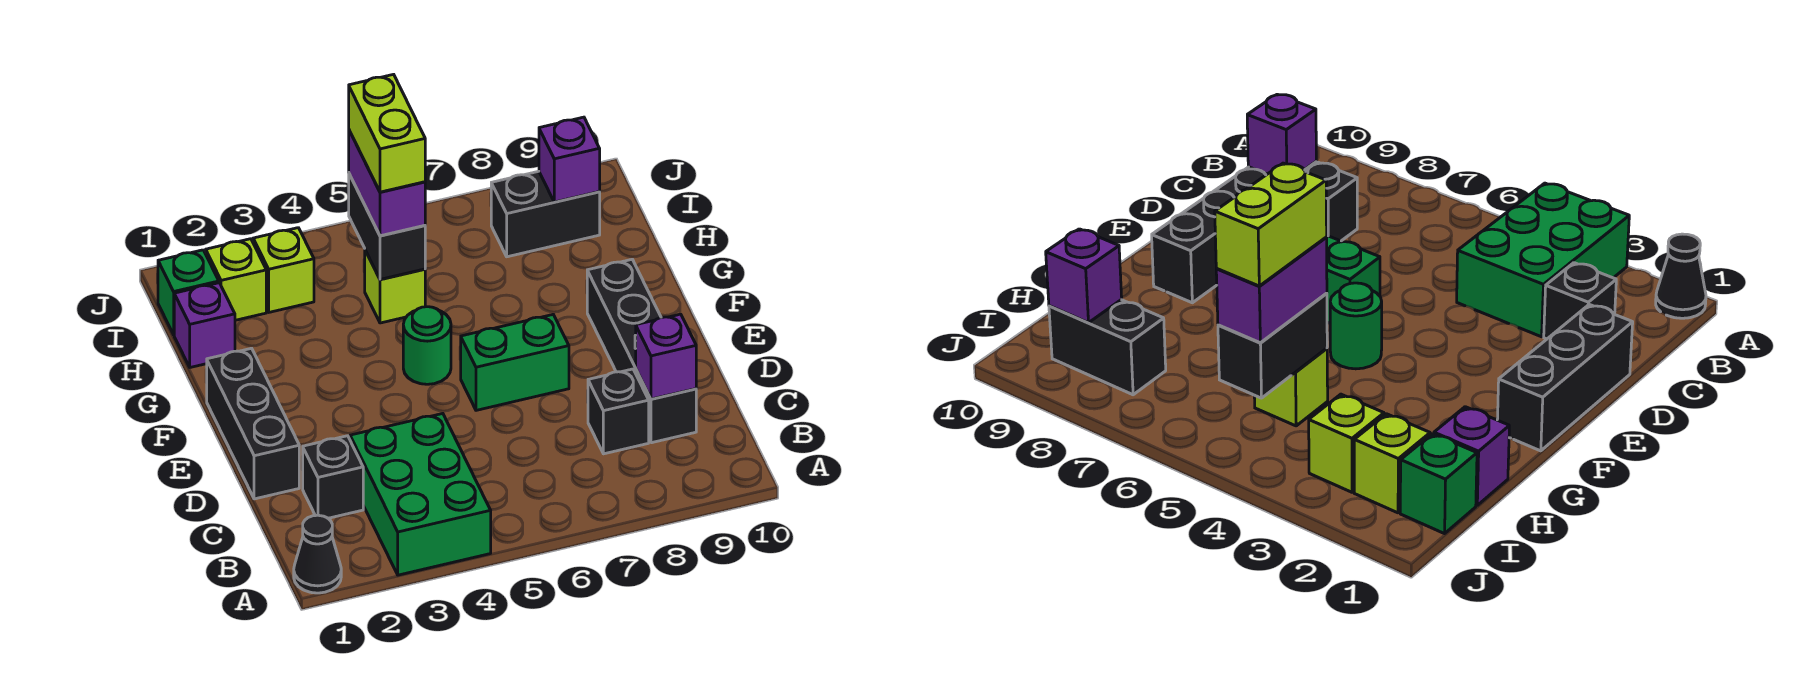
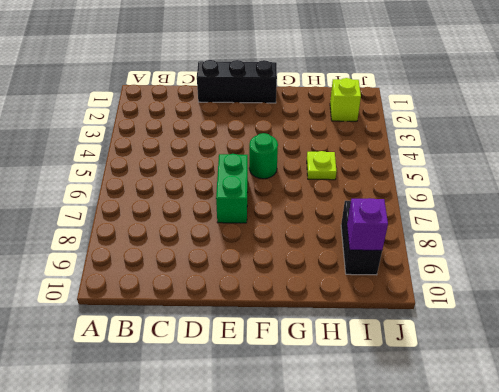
lime 1x1 plate [307,151,336,180] -> lime 1x1 brick [365,250,425,323]
none -> black 1x1 cone [294,515,341,593]
none -> green 2x3 brick [350,414,491,575]
none -> black 1x1 brick [303,436,363,518]

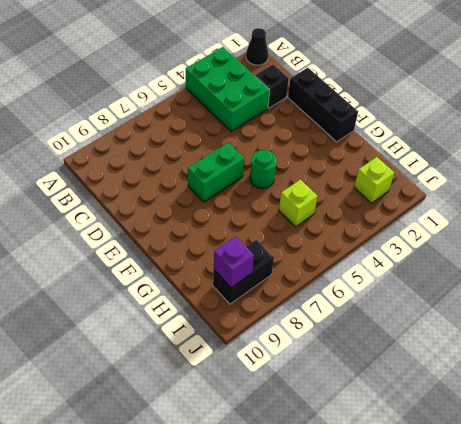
none -> black 1x1 brick [588,369,649,454]
none -> black 1x4 brick [587,259,696,443]
none -> purple 1x1 brick [174,283,235,367]

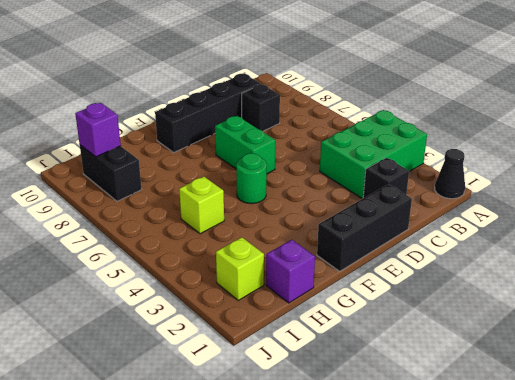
none -> green 1x1 brick [158,250,219,334]
none -> lime 1x1 brick [253,228,314,312]
none -> purple 1x1 brick [636,314,696,399]

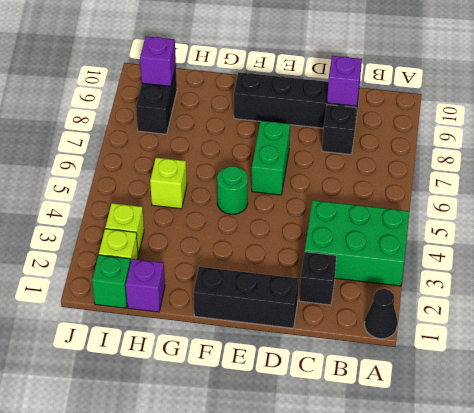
none -> black 1x2 brick [349,174,425,279]
none -> purple 1x2 brick [349,130,425,236]
none -> lime 1x2 brick [349,74,425,192]

